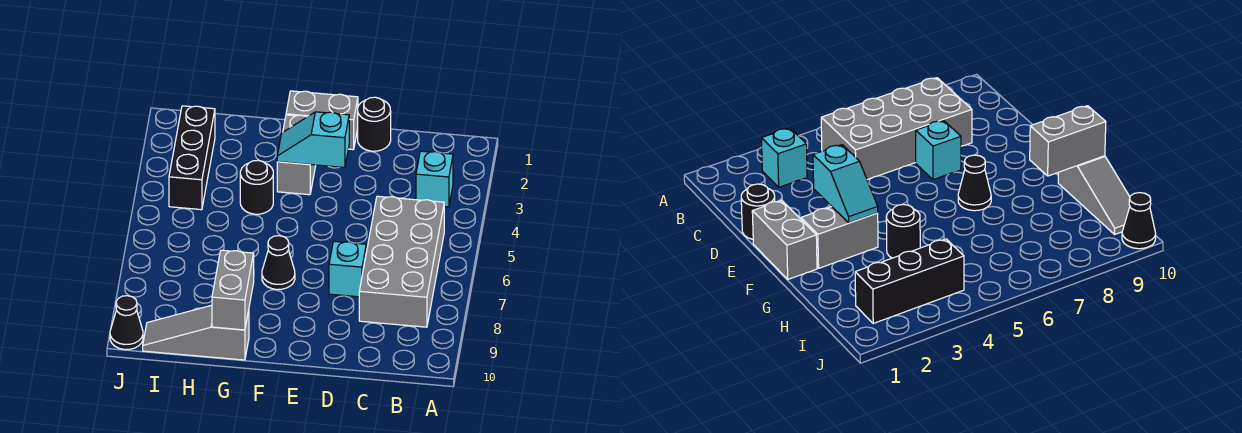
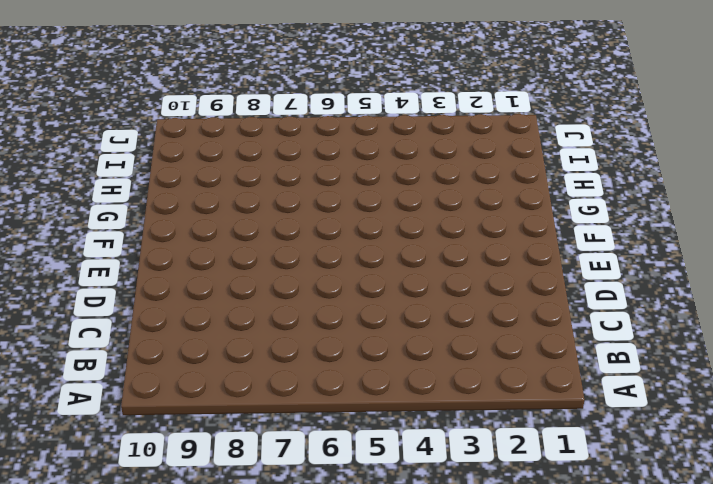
none -> cyan 1x1 brick [416,151,453,207]
none -> grey 2x4 brick [359,196,444,327]
none -> black 1x1 round brick [358,97,391,151]

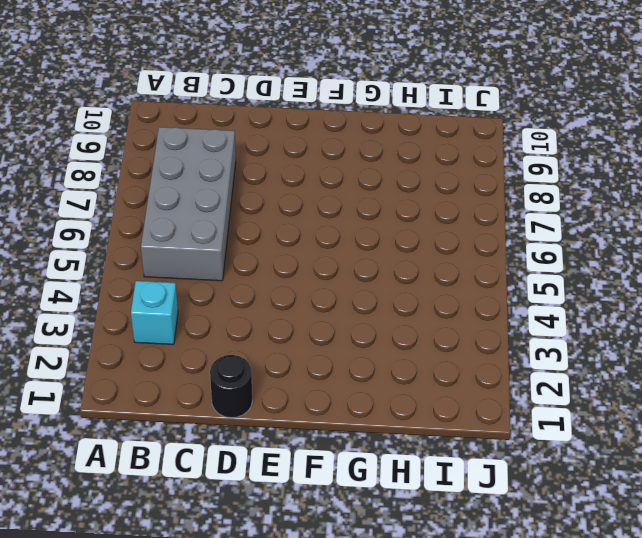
none -> cyan 1x1 brick [329,241,366,297]
none -> grey 1x2 brick [286,91,358,150]
none -> grey 1x2 brick [277,115,316,195]

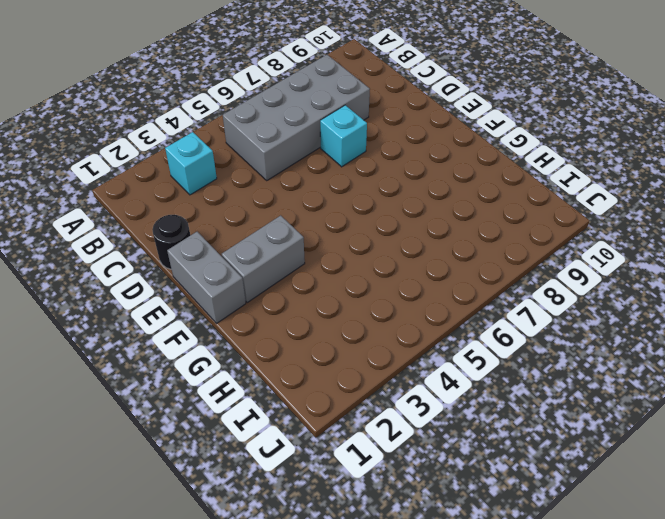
none -> black 1x1 cone [262,236,295,290]
none -> black 1x1 round brick [240,160,273,214]
none -> grey 1x3 slope [143,305,249,360]

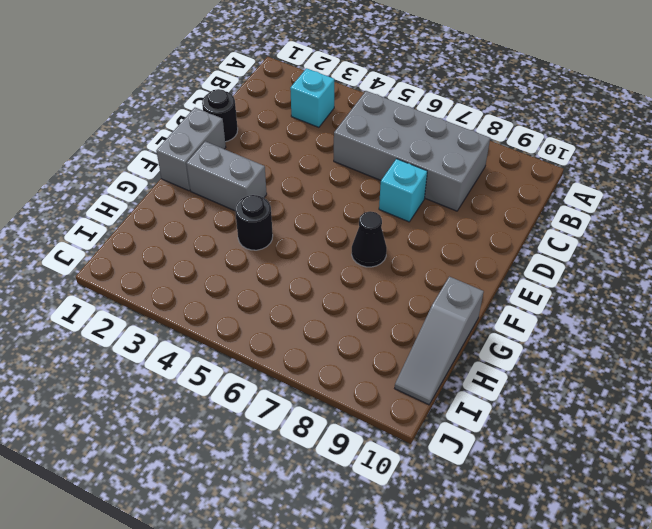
none -> black 1x3 brick [169,106,215,210]
none -> black 1x1 cone [110,296,143,350]
none -> cyan 1x2 slope [277,112,349,168]

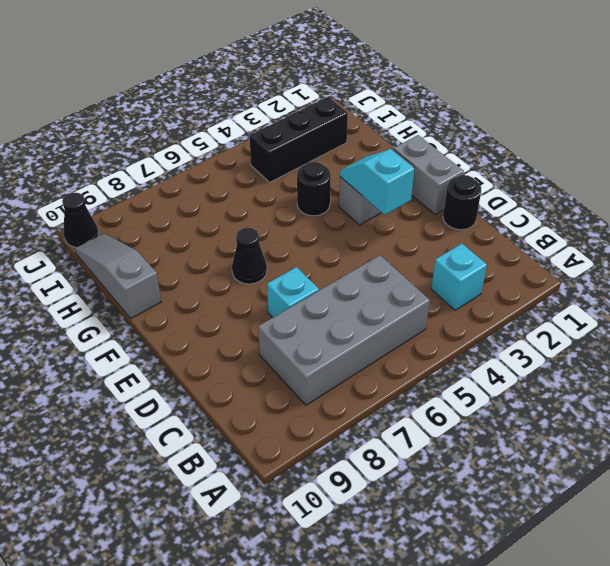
none -> grey 1x2 brick [212,250,254,330]

